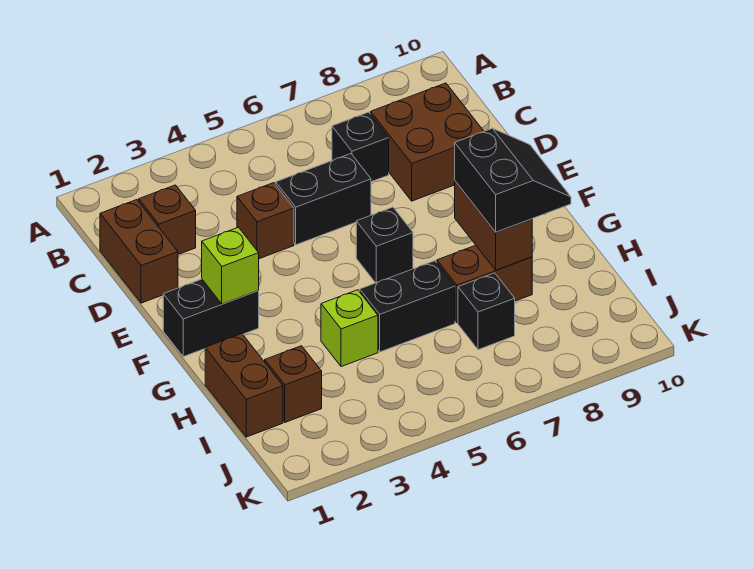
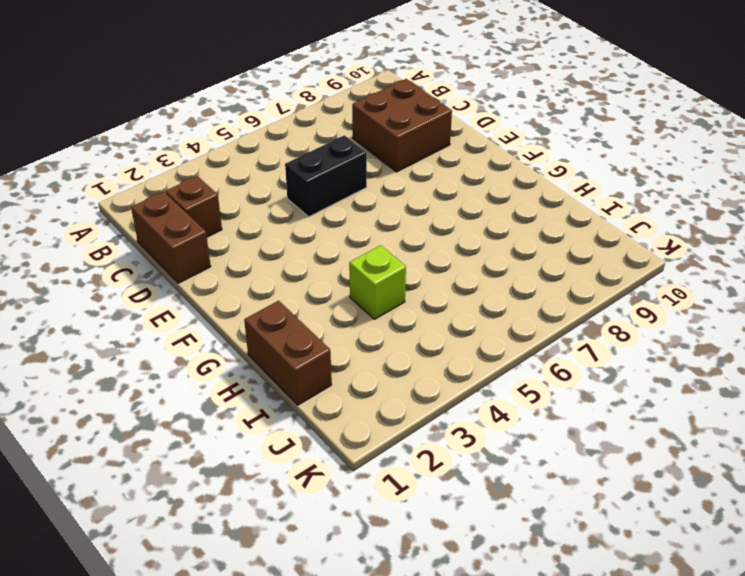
none -> black 1x1 brick [332,112,389,182]
none -> brown 1x1 brick [237,183,294,259]
none -> black 1x2 brick [163,279,259,357]

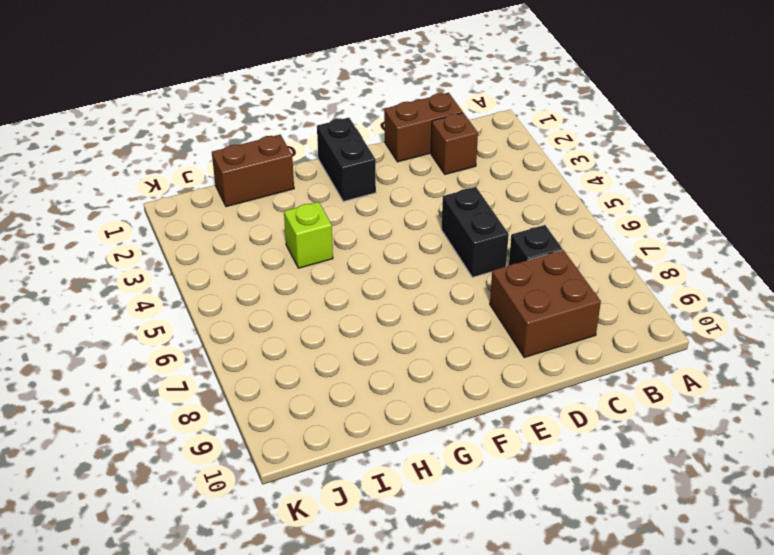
none -> brown 1x1 brick [237,183,294,259]
none -> black 1x1 brick [356,207,413,283]
none -> black 1x2 brick [360,261,455,352]

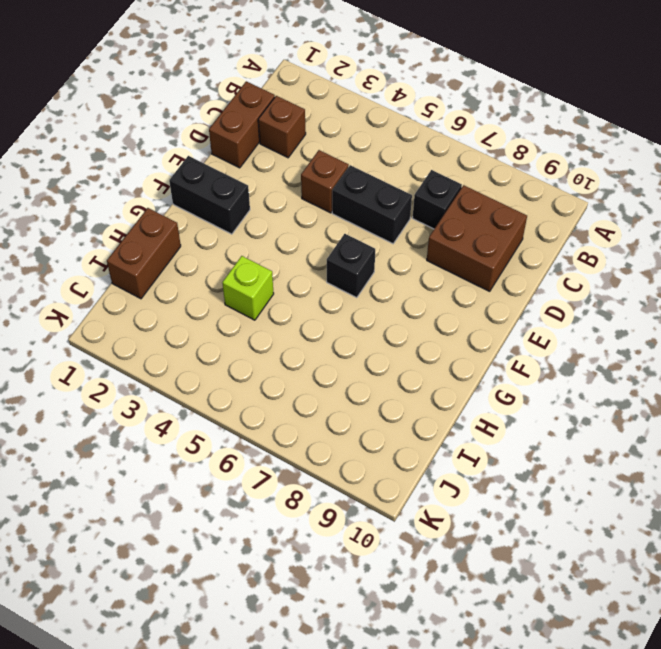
none -> black 1x2 brick [360,261,455,352]
none -> brown 1x2 brick [437,245,532,323]
none -> brown 1x1 brick [265,346,322,422]

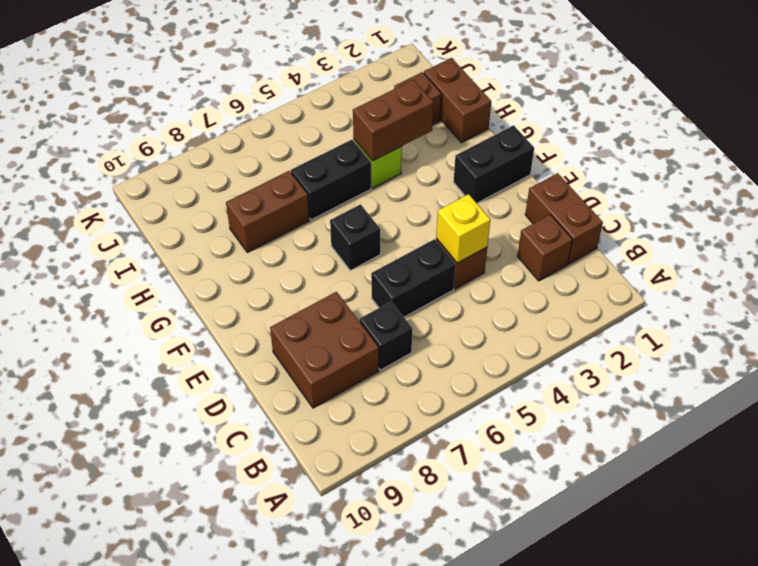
yellow 1x1 brick [436,194,490,263] -> none
brown 1x2 brick [353,80,434,161] -> brown 1x2 brick turned to [455,181,532,270]
none -> black 1x1 brick [458,273,515,350]
none -> lime 1x1 brick [202,227,259,304]
none -> black 2x2 slope [455,128,571,232]

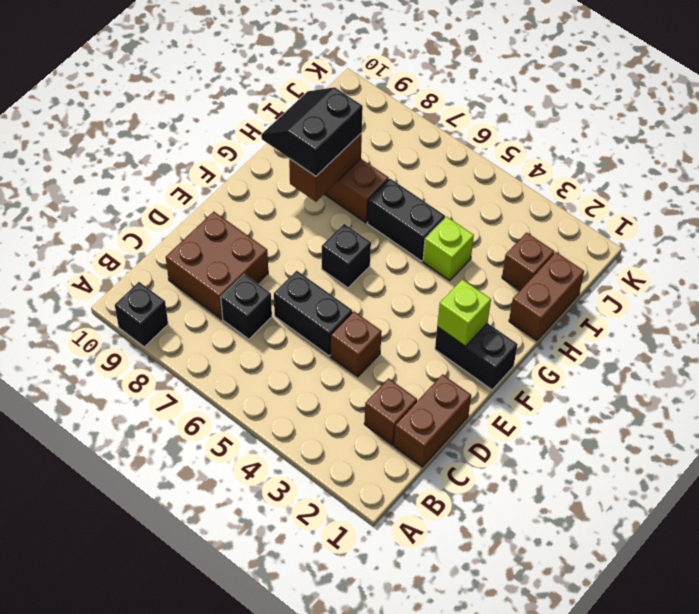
black 1x1 brick [115,282,168,347] -> black 1x1 brick moved to [458,273,515,350]

